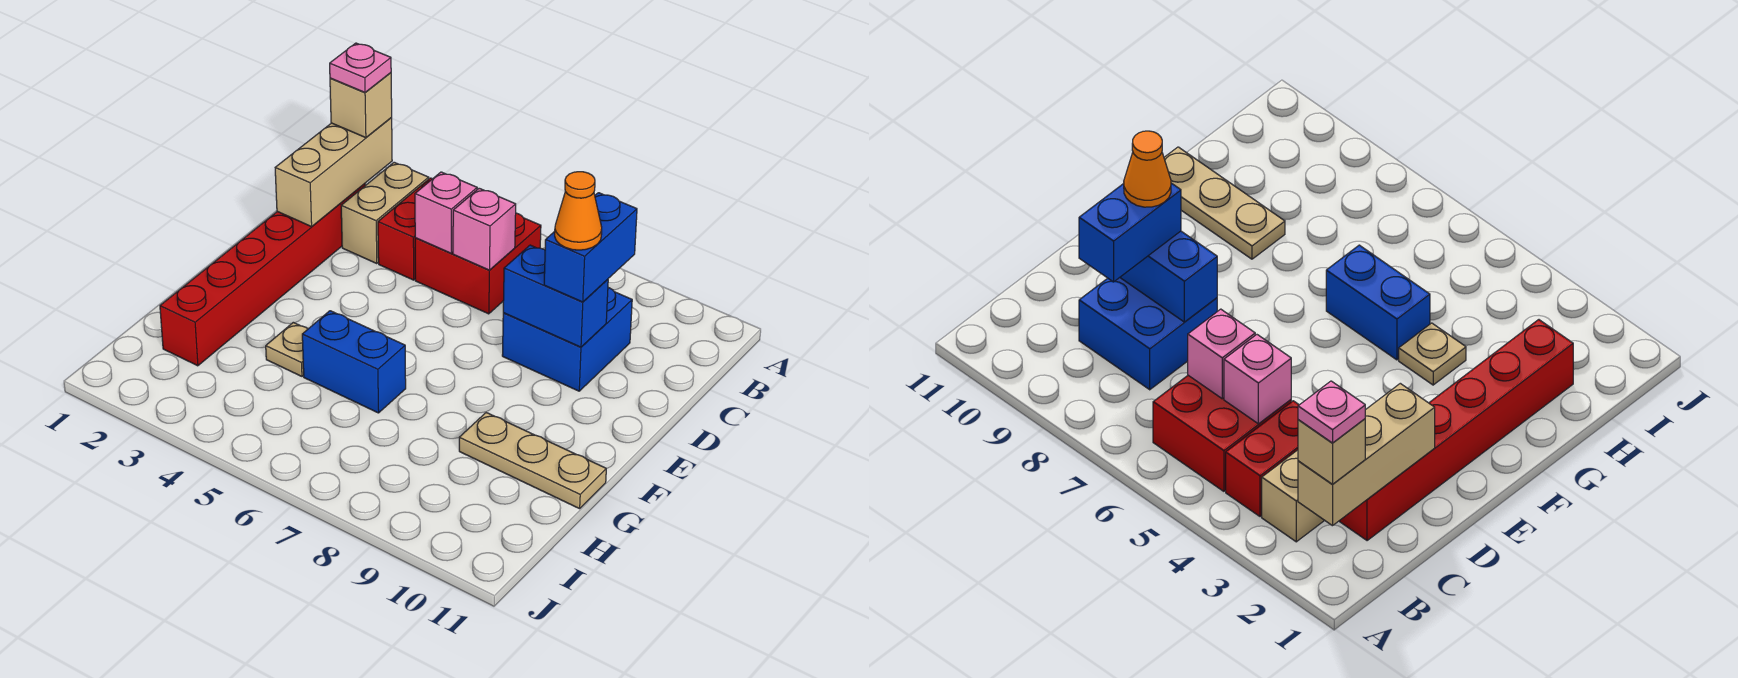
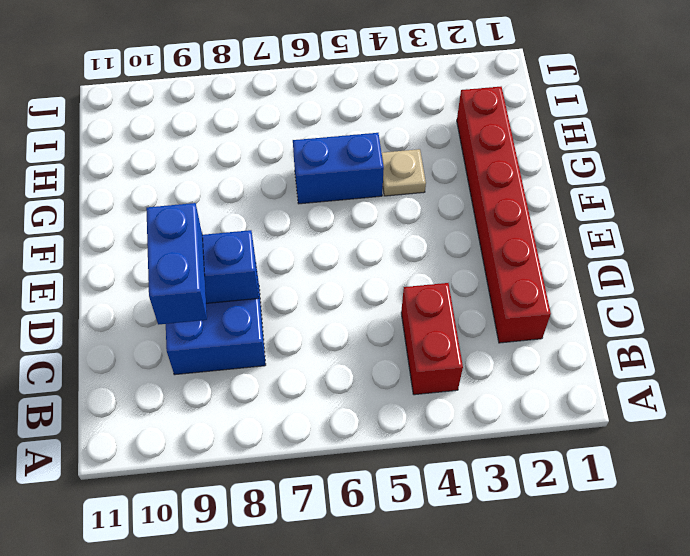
none -> tan 1x2 brick [341,162,429,264]
none -> red 2x2 brick [415,213,541,314]
none -> tan 1x3 plate [459,413,606,509]

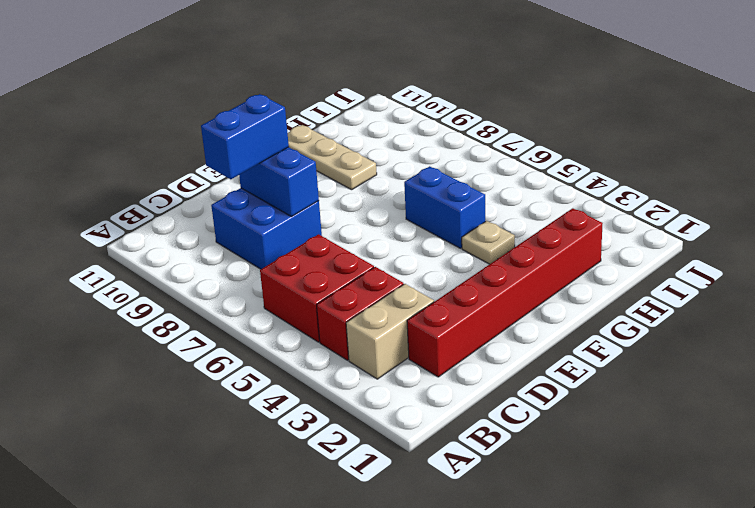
none -> tan 1x3 brick [275,118,392,227]
none -> pink 1x1 brick [415,172,477,253]
none -> pink 1x1 brick [453,188,516,270]

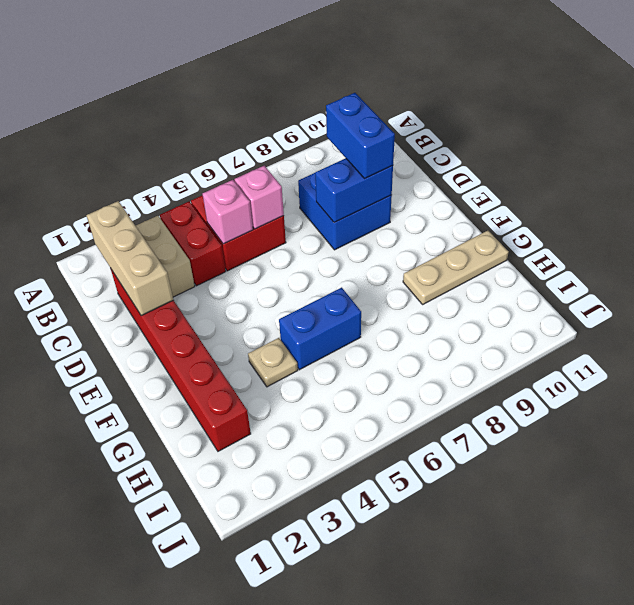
none -> tan 1x1 brick [330,73,392,138]
none -> pink 1x1 plate [330,43,391,92]
none -> orange 1x1 cone [555,172,602,250]

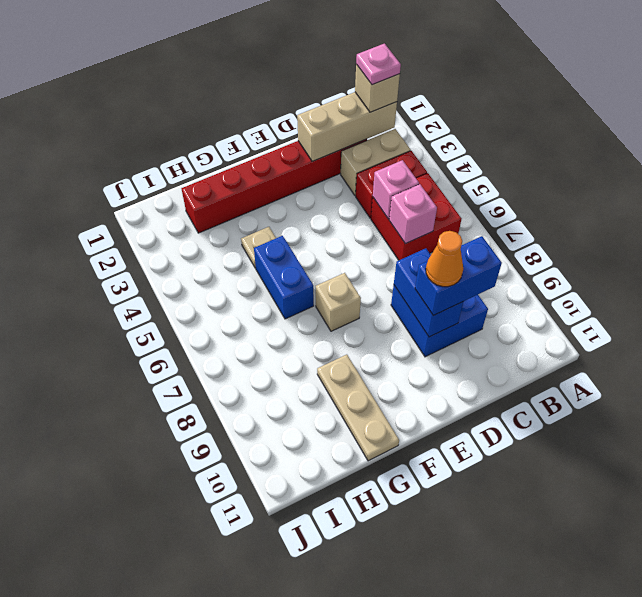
tan 1x1 brick [316,273,361,331] -> none

